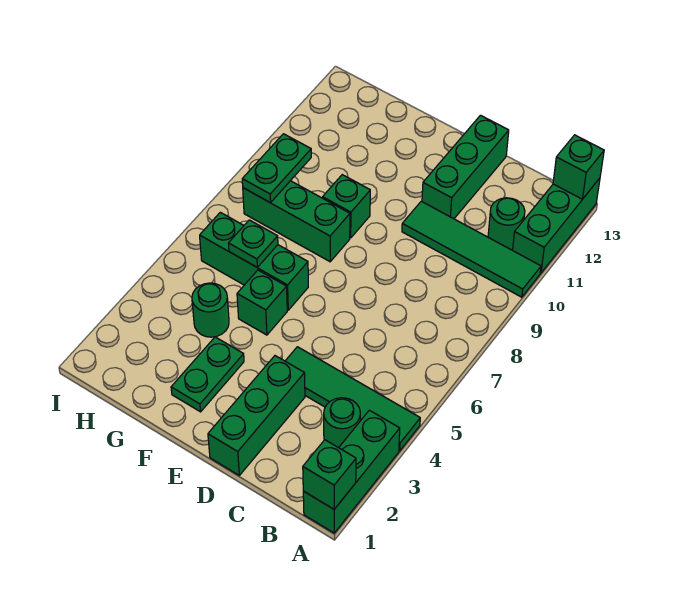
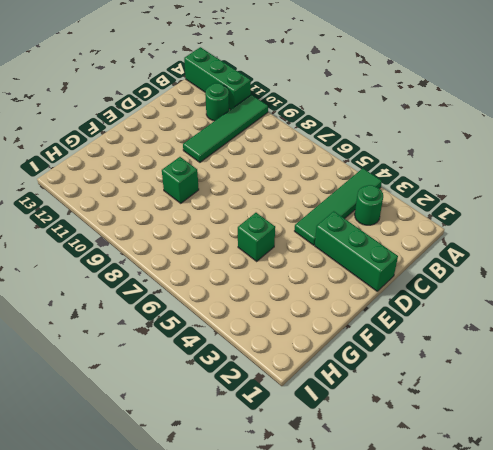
none -> green 1x3 brick [303,410,400,533]
none -> green 1x3 brick [422,115,509,219]
none -> green 1x2 plate [171,337,244,412]

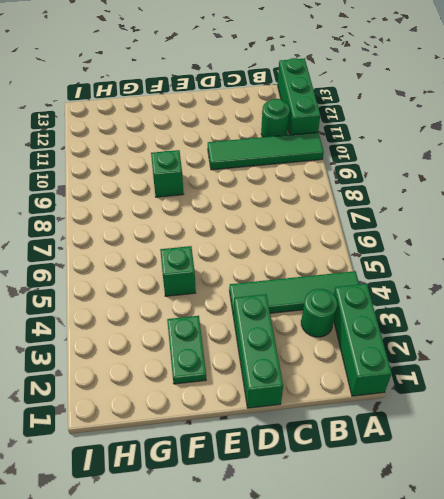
none -> green 1x3 brick [422,115,509,219]
none -> green 1x3 brick [200,212,308,310]
none -> green 1x3 brick [243,181,350,262]

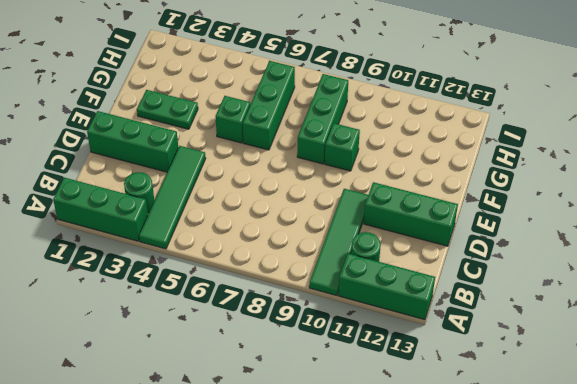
none -> green 1x1 round brick [192,283,229,337]
none -> green 1x1 brick [303,440,356,509]
none -> green 1x1 brick [553,135,604,199]

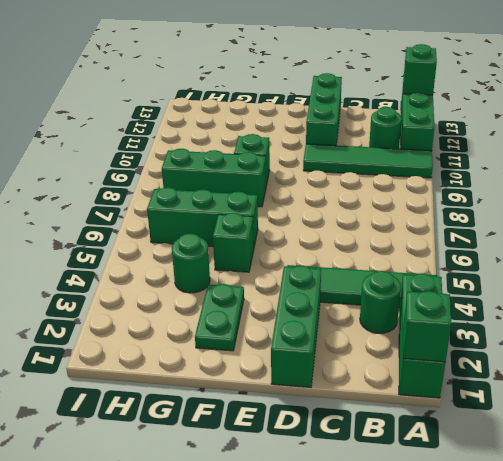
none -> green 1x1 plate [229,220,278,267]
none -> green 1x2 plate [242,134,311,203]

